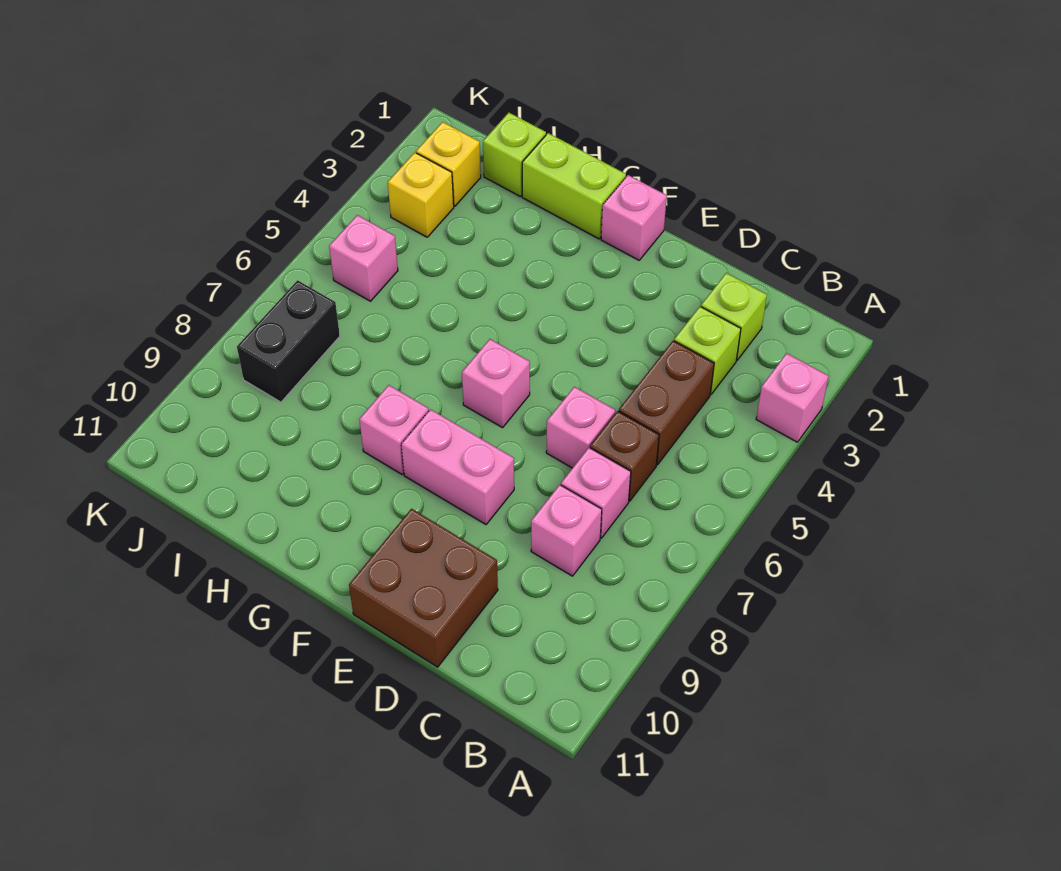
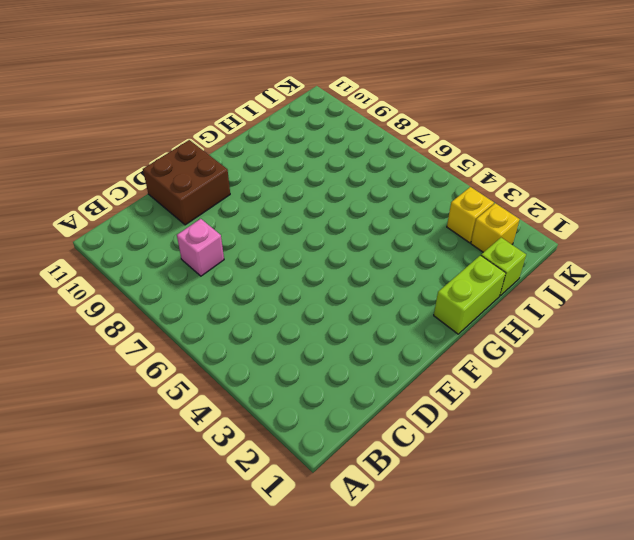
none -> pink 1x1 brick [756,353,829,442]
none -> lime 1x1 brick [701,273,767,360]
none -> lime 1x1 brick [674,307,741,394]

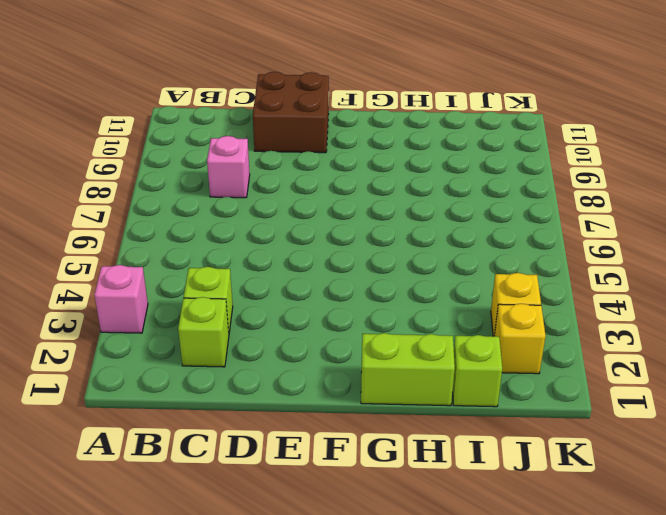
none -> brown 1x2 brick [619,341,714,465]
none -> brown 1x1 brick [590,411,659,501]
none -> pink 1x1 brick [561,448,631,538]

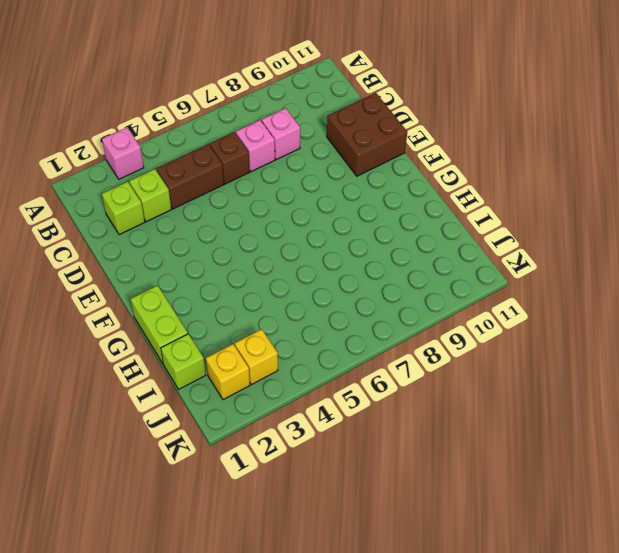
none -> pink 1x1 brick [546,387,615,468]
none -> pink 1x2 brick [401,409,514,524]
none -> pink 1x1 brick [601,175,667,260]

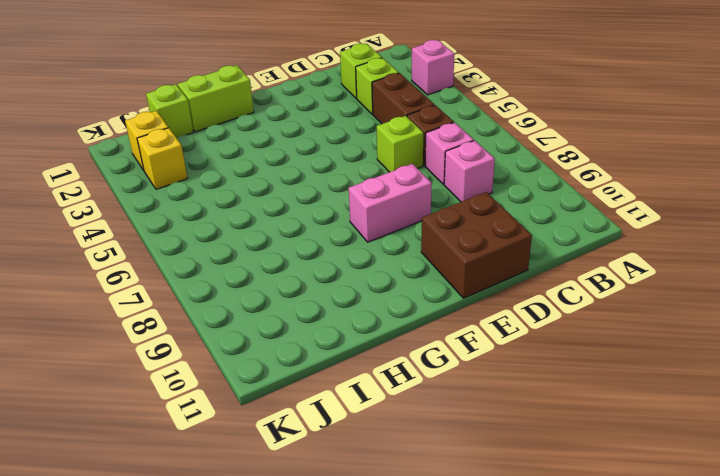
lime 1x1 brick [377,116,423,172] -> pink 1x1 brick [546,387,615,468]
none -> pink 1x1 brick [601,175,667,260]
none -> pink 1x1 brick [462,339,530,428]
none -> pink 1x1 brick [359,385,429,474]

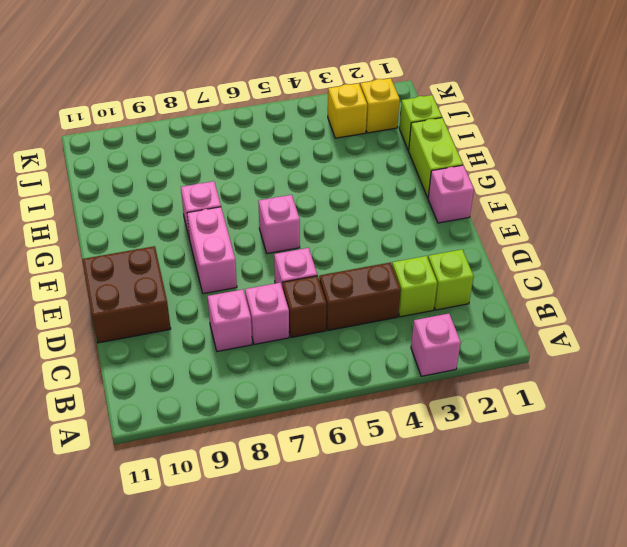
none -> pink 1x1 brick [329,215,398,301]
none -> black 1x2 brick [237,280,340,402]

